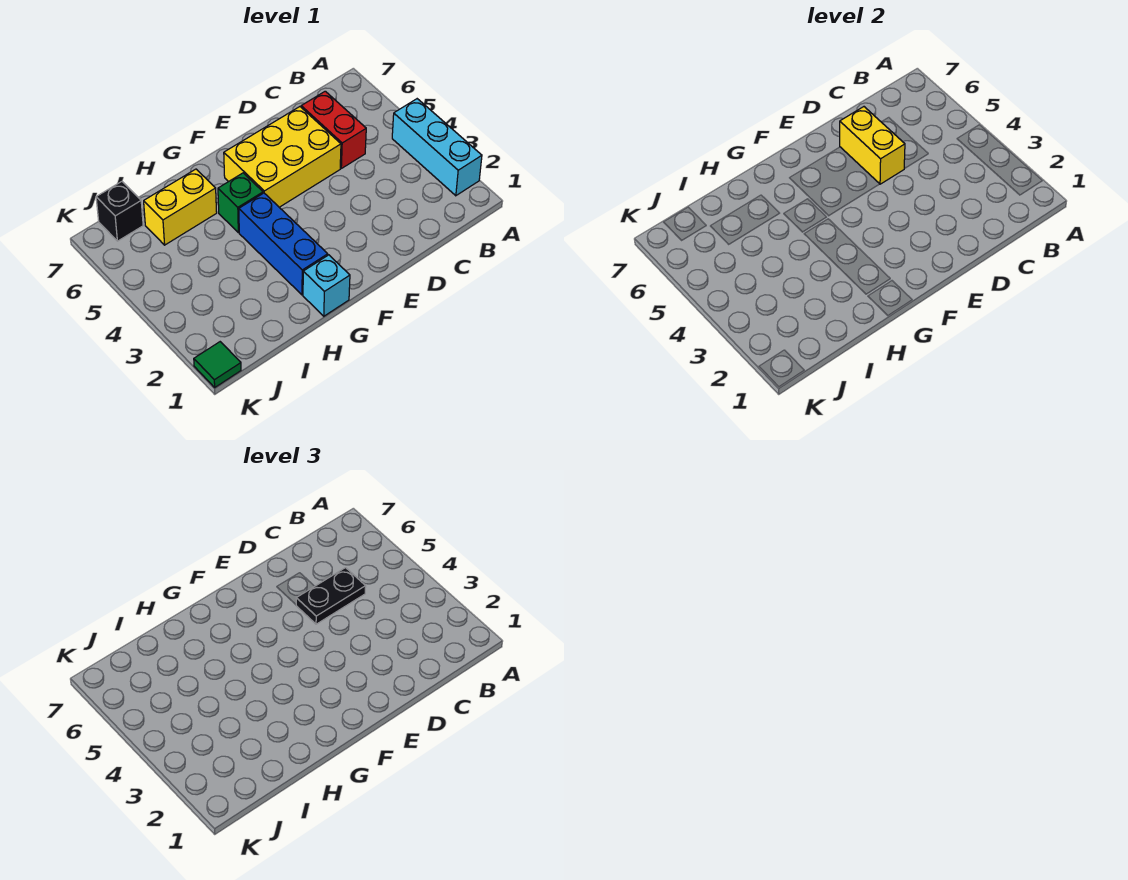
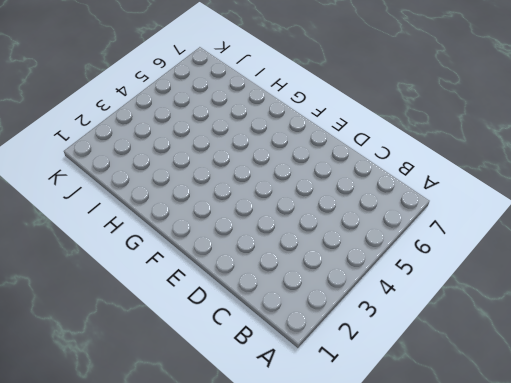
none -> cyan 1x3 brick [392,99,482,196]
none -> red 1x2 brick [301,91,366,168]

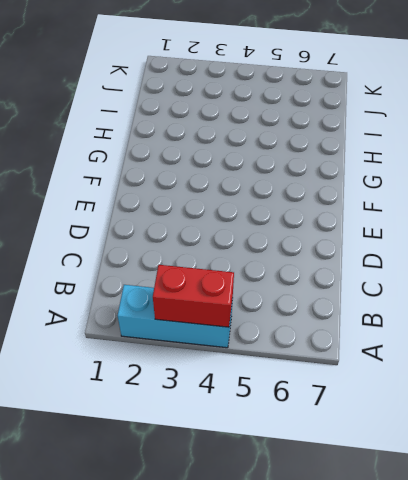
red 1x2 brick [153,265,234,327] -> red 1x2 brick moved to [301,91,366,168]
none -> yellow 2x3 brick [224,107,341,207]
none -> cyan 1x1 brick [303,255,350,316]

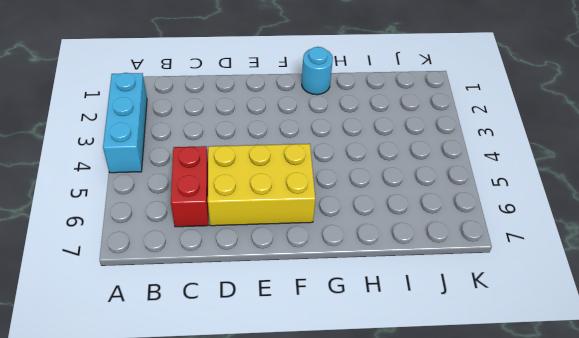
cyan 1x1 round brick [302,47,333,95] -> cyan 1x1 brick [303,255,350,316]
none -> blue 1x3 brick [239,193,328,295]
none -> green 1x1 brick [218,173,263,233]

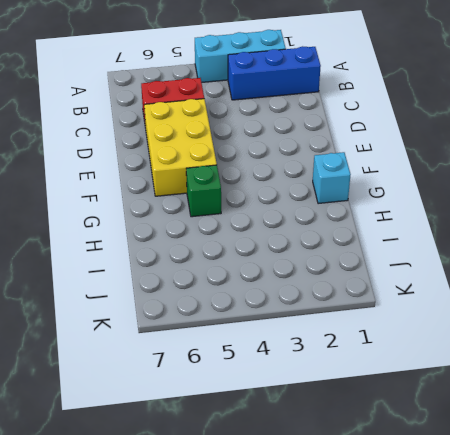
blue 1x3 brick [228,46,321,100] -> blue 1x3 brick moved to [239,193,328,295]
none -> yellow 1x2 brick [144,169,217,245]
none -> black 1x1 brick [96,182,143,241]

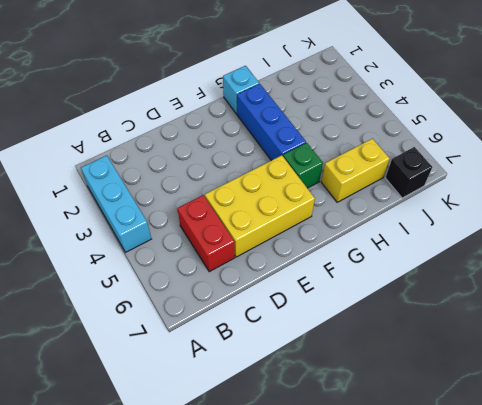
none -> green 1x1 tile [194,342,241,387]
none -> yellow 1x2 brick [840,107,905,184]

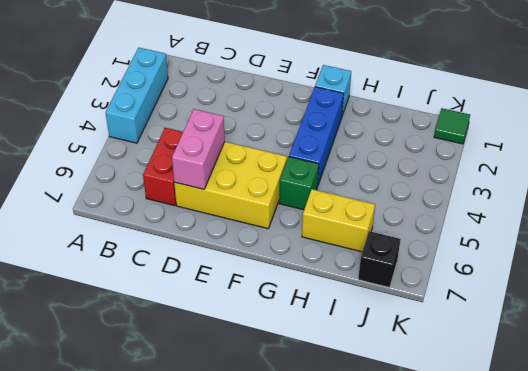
pink 1x2 brick [172,109,225,189] -> yellow 1x2 brick [840,107,905,184]
none -> black 1x2 plate [296,568,366,624]

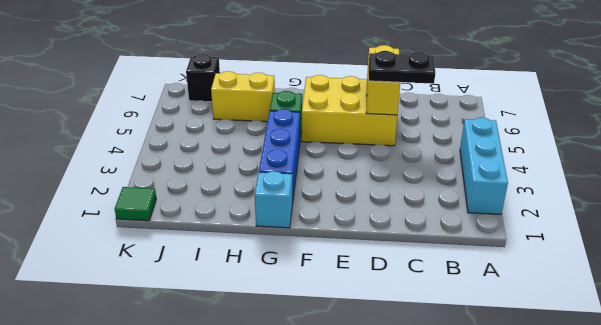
none -> red 1x2 brick [301,91,366,168]

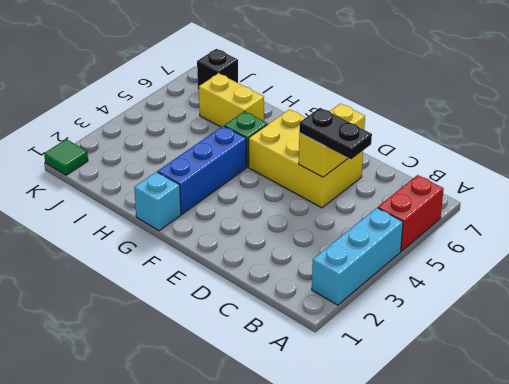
red 1x2 brick [378,175,444,251] -> red 1x2 brick moved to [301,91,366,168]

